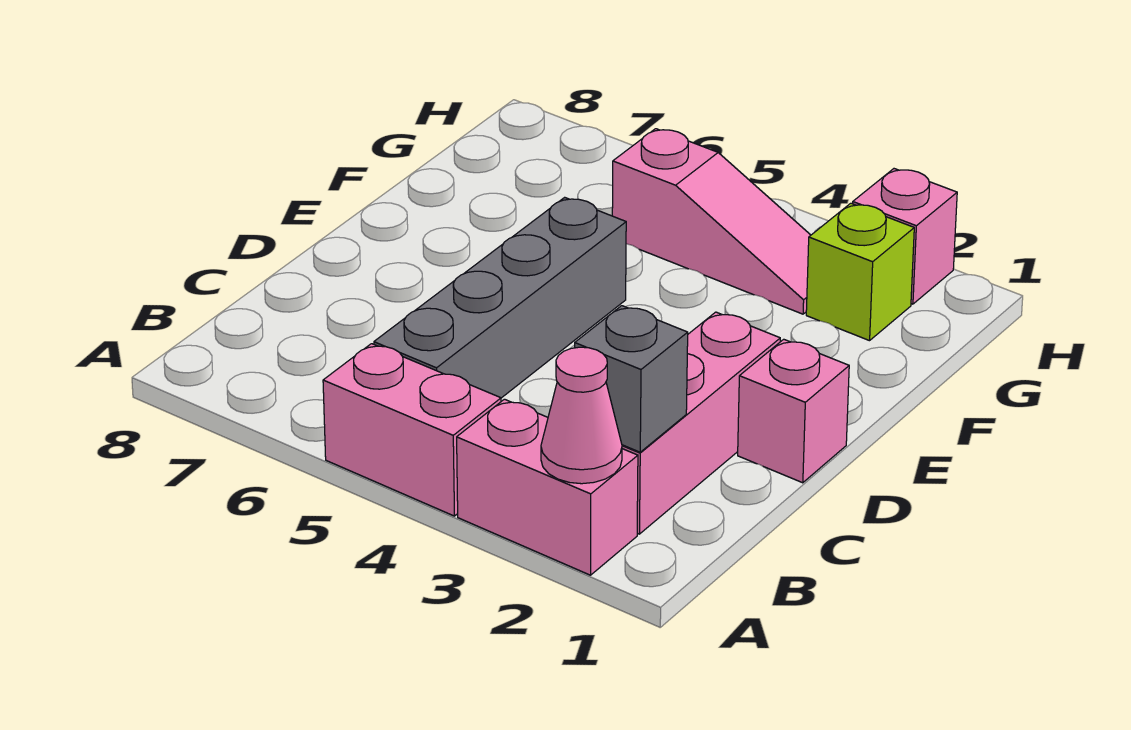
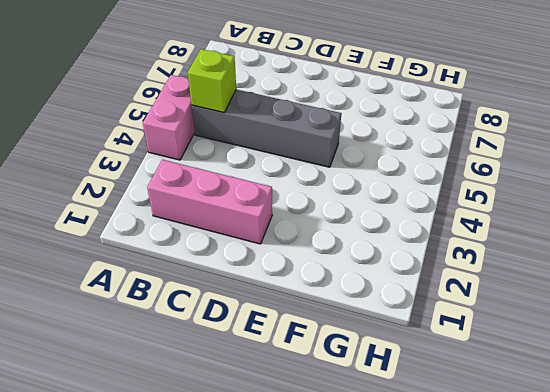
lime 1x1 brick [188,49,236,113] -> lime 1x1 brick moved to [806,203,914,341]
none -> pink 1x2 brick [457,399,638,575]
none -> pink 1x1 brick [738,339,849,483]

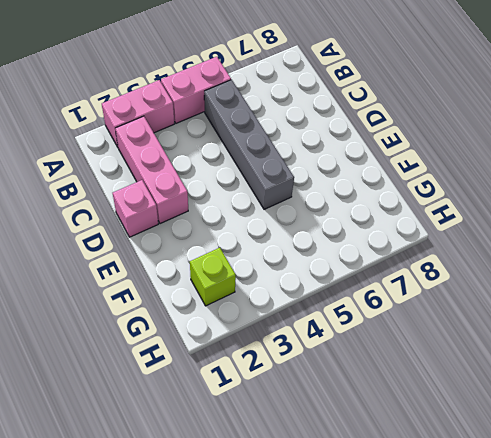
none -> pink 1x3 slope [612,129,811,314]
none -> pink 1x1 brick [853,169,957,304]

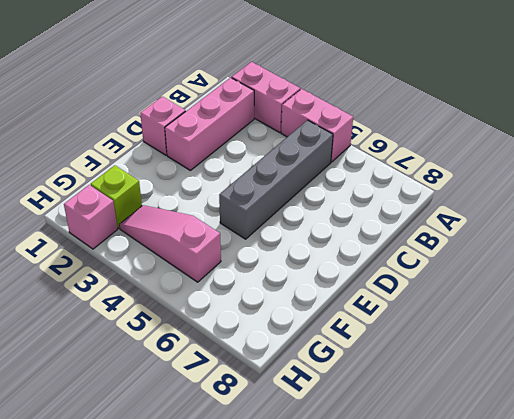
none -> pink 1x1 cone [541,347,622,484]
none -> grey 1x1 brick [575,306,688,452]

